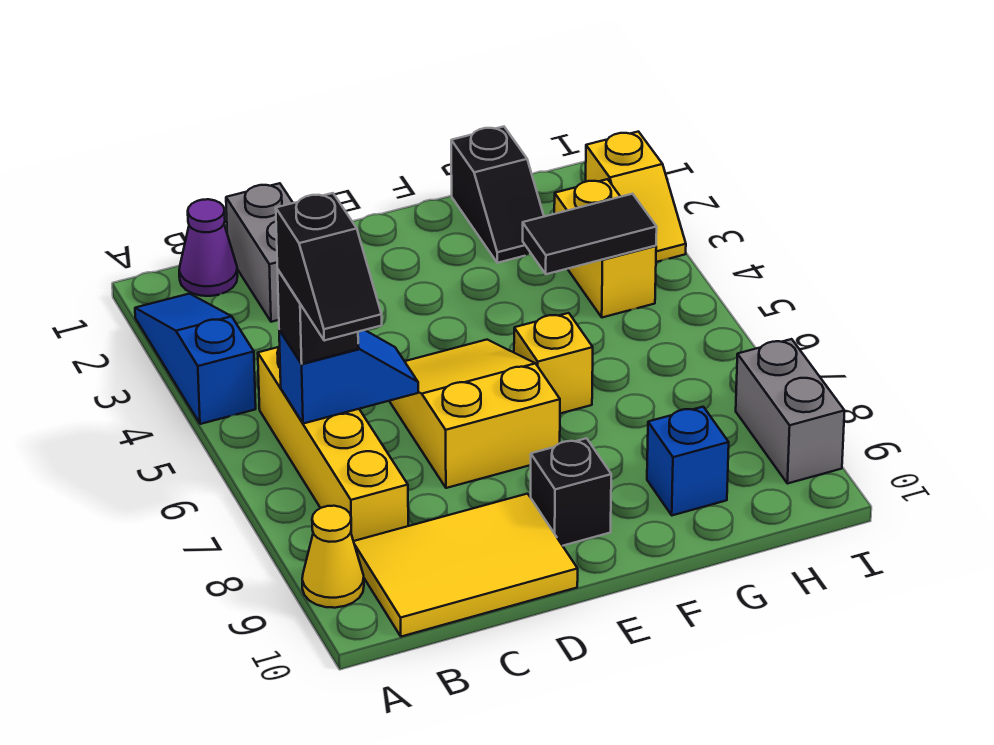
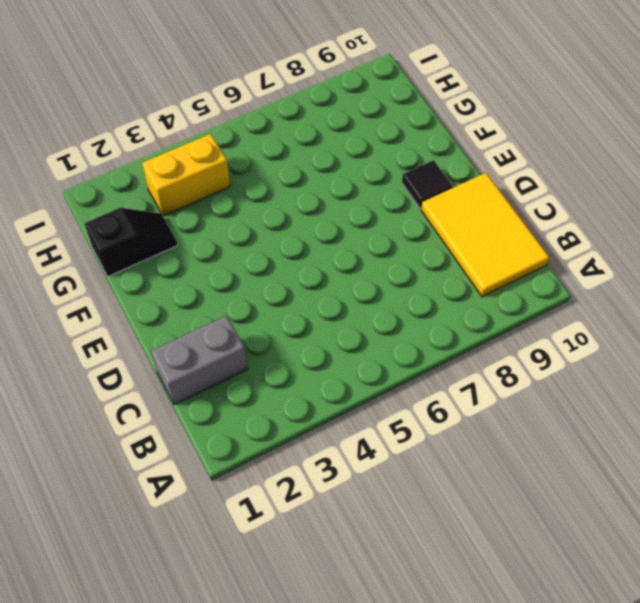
black 1x1 tile [402,160,453,209] -> black 1x1 brick [531,438,611,546]
none -> blue 1x3 slope [135,294,256,424]
none -> yellow 1x1 cone [302,506,364,608]
none -> purple 1x1 cone [179,199,238,296]

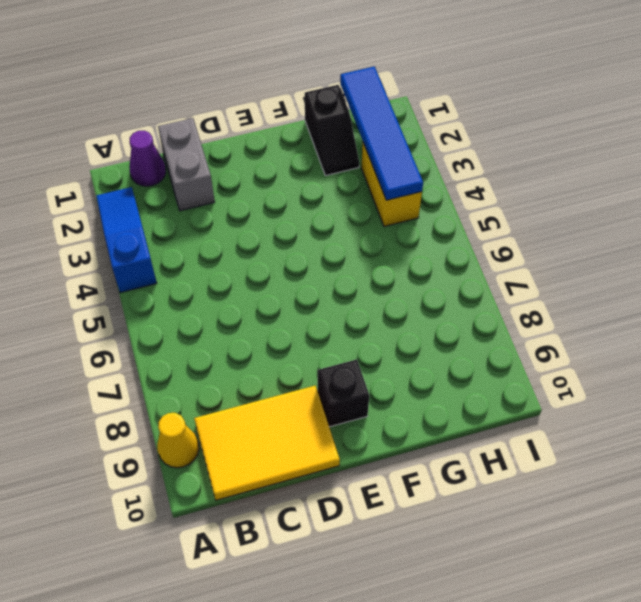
blue 1x4 tile [340,66,423,200] -> black 1x2 tile [523,194,657,274]
none -> yellow 1x4 brick [258,347,408,541]
none -> yellow 2x3 slope [390,340,560,488]
none -> yellow 1x1 brick [514,313,593,414]

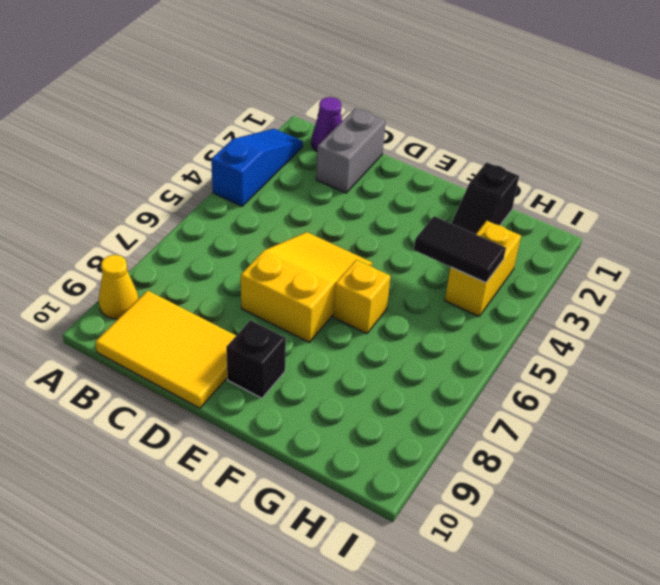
none -> yellow 1x4 brick [258,347,408,541]
none -> blue 1x1 brick [647,407,729,515]
none -> yellow 1x2 slope [586,132,686,262]

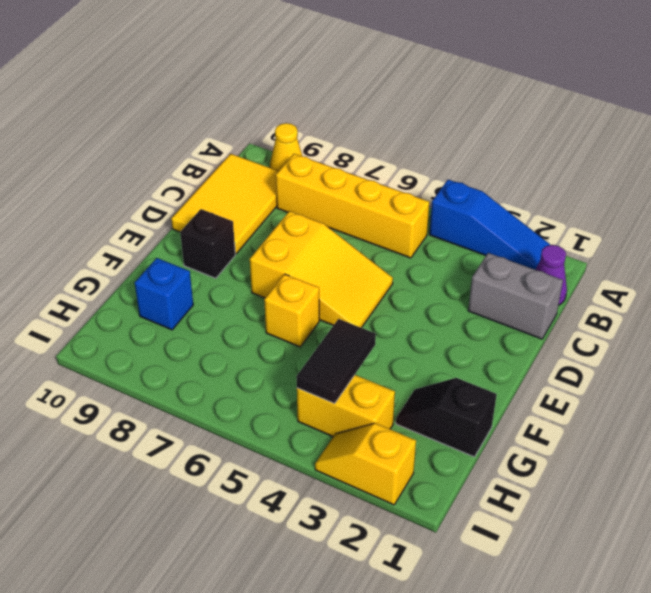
none -> grey 1x2 brick [736,339,845,484]
none -> blue 1x2 slope [279,330,418,424]
none -> black 1x1 brick [278,270,358,364]

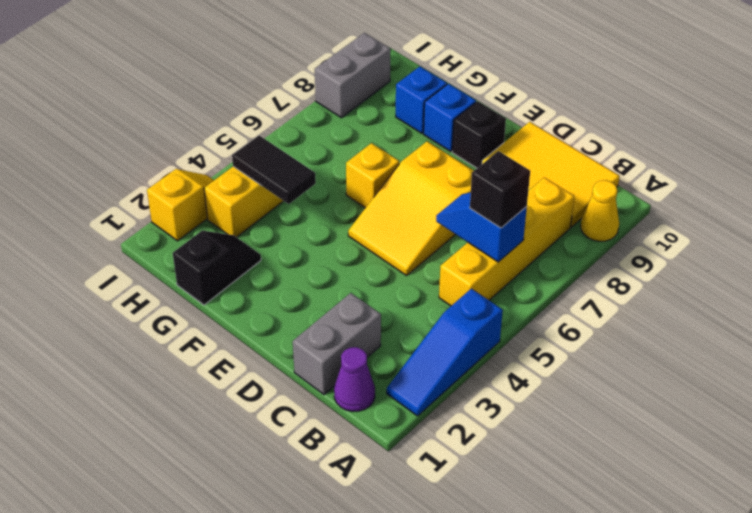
blue 1x1 brick [424,84,476,152] -> none
none -> black 1x2 slope [276,193,382,341]

